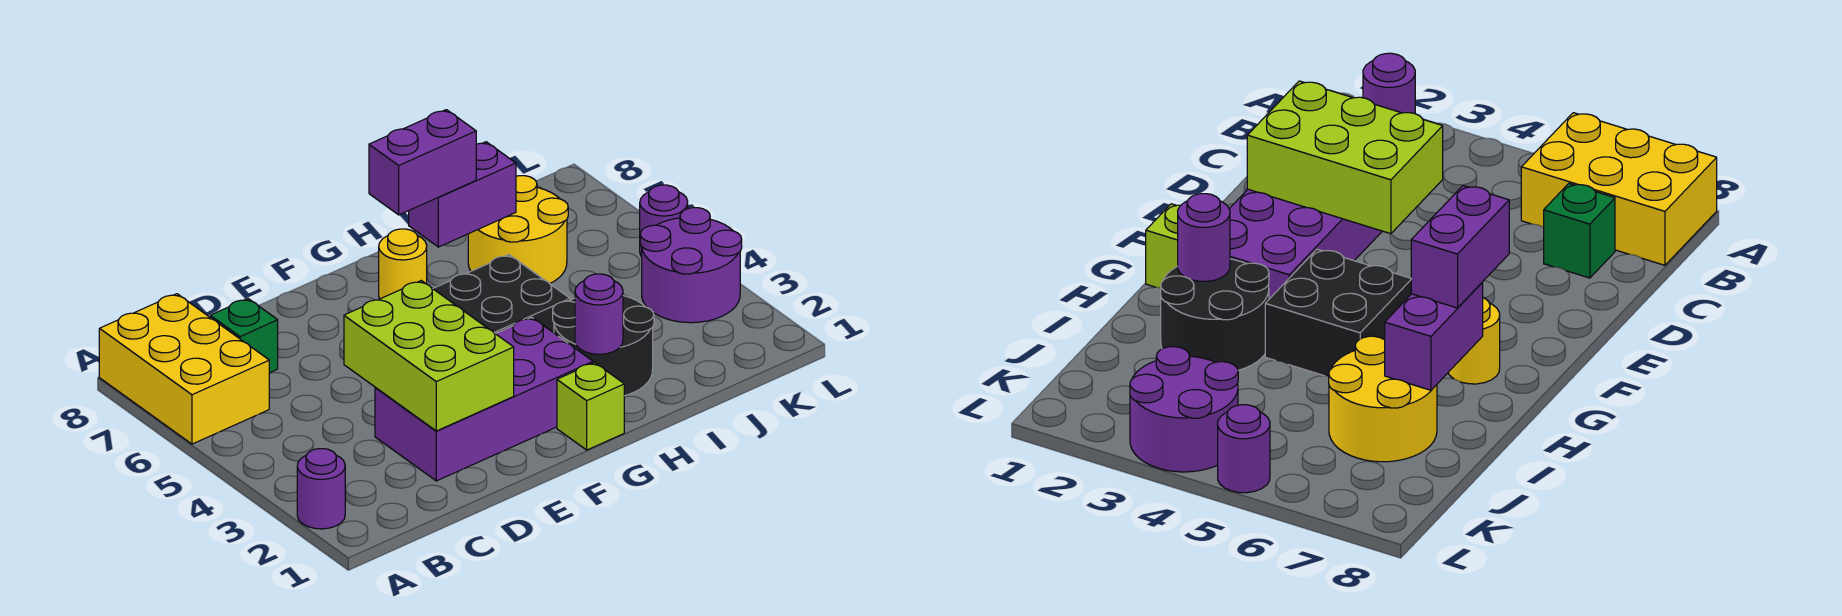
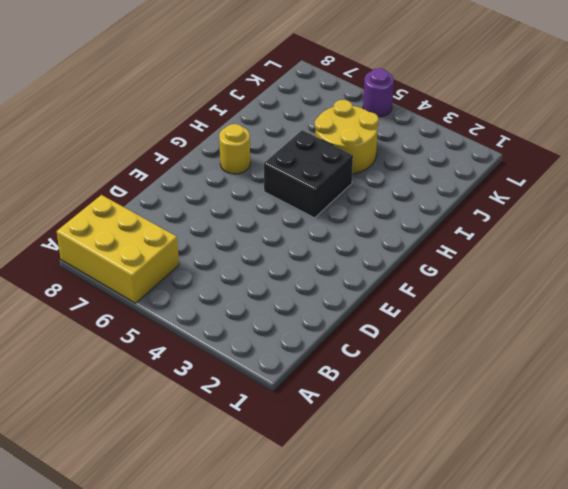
yellow 2x2 round brick [315,100,379,174] -> yellow 2x2 round brick moved to [468,176,568,283]
none -> purple 1x1 round brick [297,449,345,529]
none -> green 1x1 brick [210,299,278,373]
none -> purple 2x4 brick [375,318,593,481]

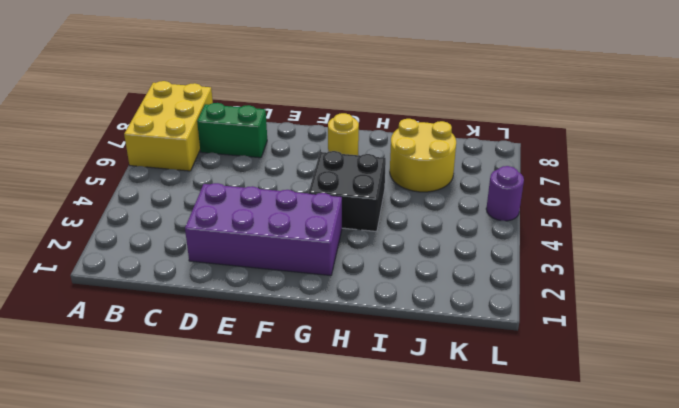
green 1x2 brick [197,103,267,158] -> green 1x1 brick [210,299,278,373]
none -> purple 1x1 round brick [297,449,345,529]
none -> lime 1x1 brick [557,363,624,450]
none -> black 2x2 round brick [553,296,654,396]

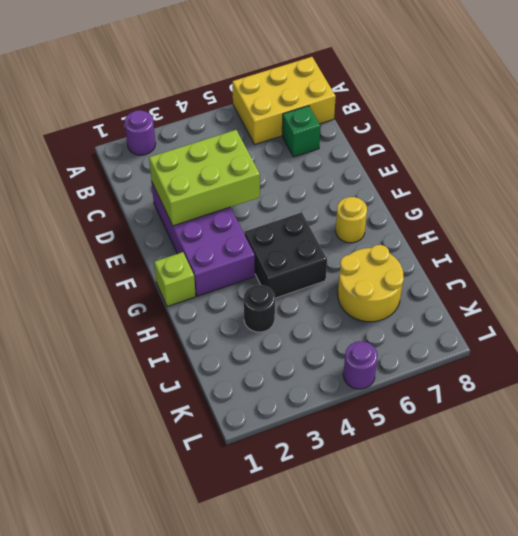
black 1x1 round brick [244,285,275,332] -> black 2x2 round brick [553,296,654,396]
none -> purple 2x2 round brick [640,208,742,323]
none -> purple 1x1 round brick [575,274,623,354]
none -> purple 1x2 brick [409,142,516,247]

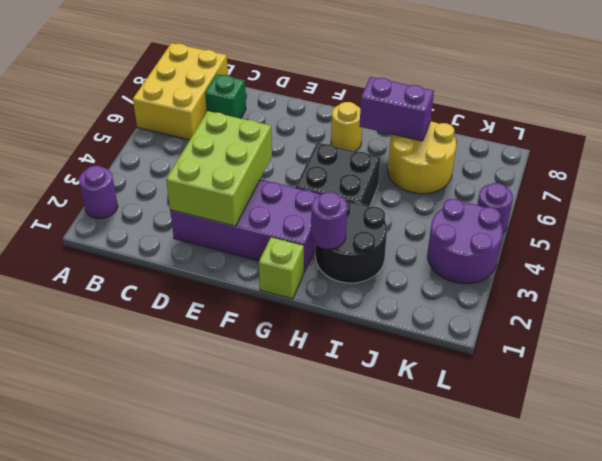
none -> purple 1x2 brick [369,110,476,215]

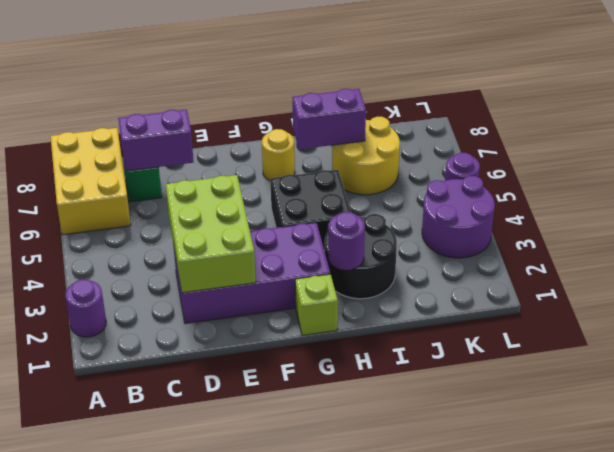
purple 1x2 brick [118,110,194,171] -> purple 1x2 brick moved to [369,110,476,215]

